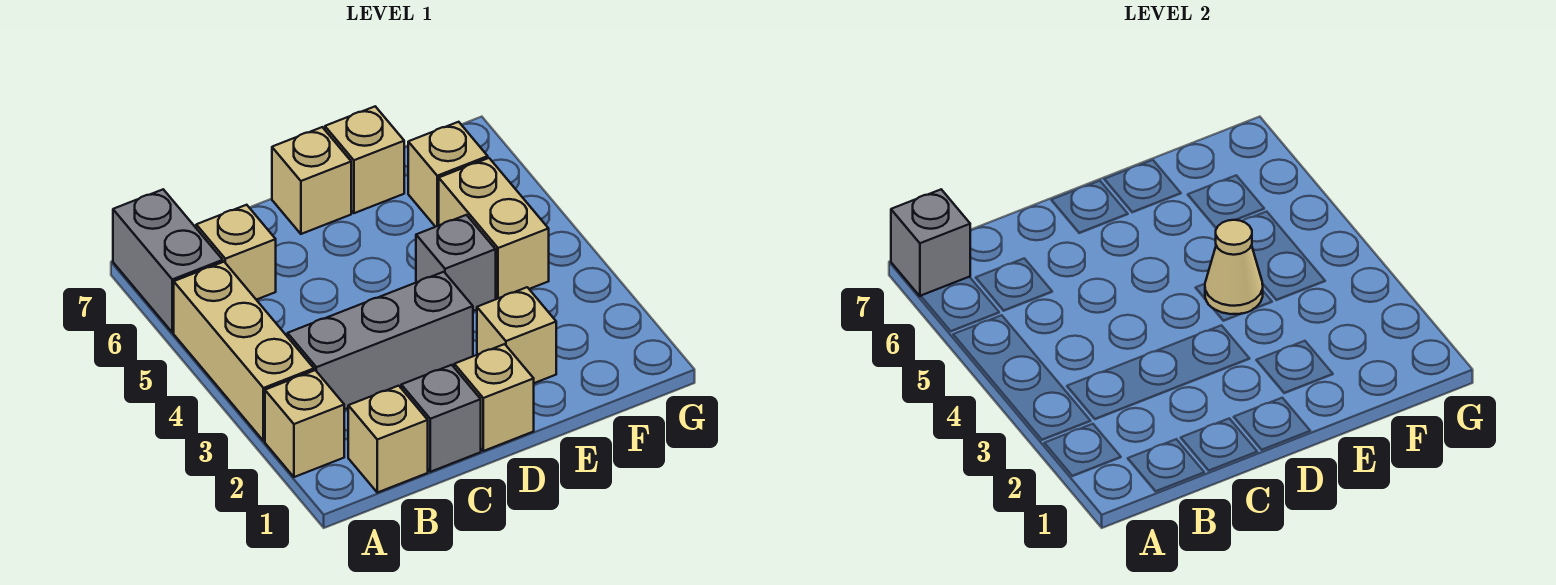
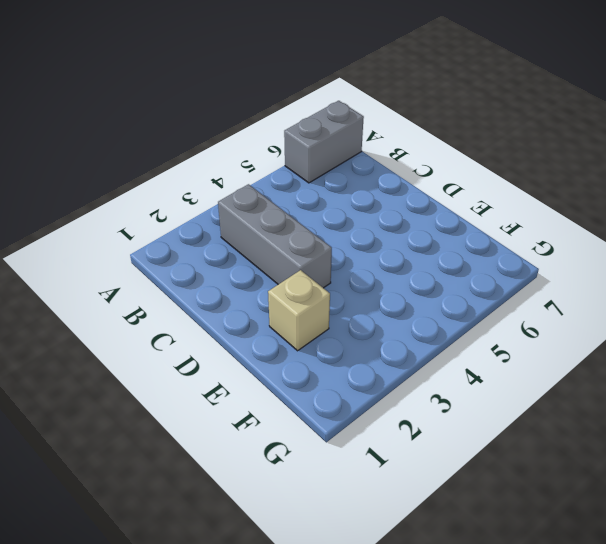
none -> tan 1x1 brick [265,370,344,477]
none -> tan 1x3 brick [174,262,314,441]
none -> tan 1x1 brick [348,386,428,493]

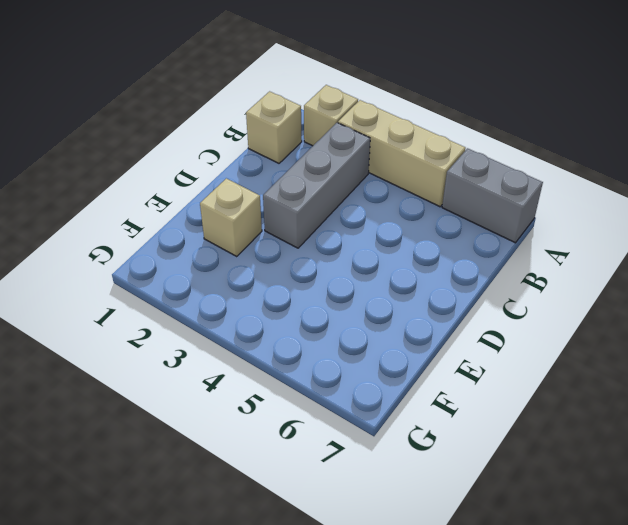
none -> tan 1x1 brick [196,205,276,300]
none -> grey 1x1 brick [401,365,481,472]
none -> tan 1x1 brick [454,344,534,451]

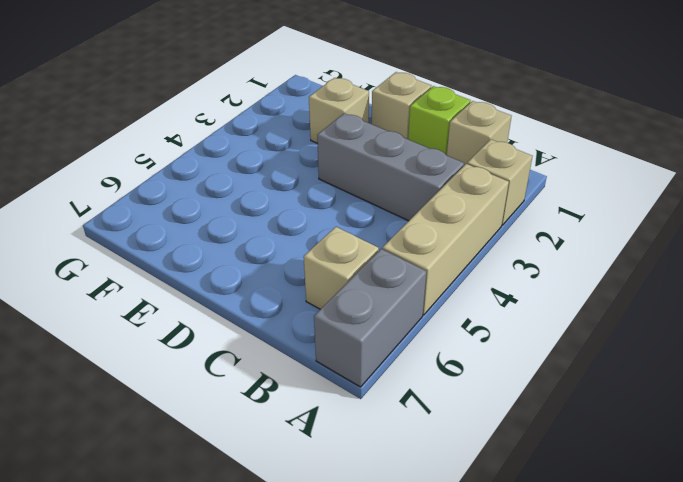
lime 1x1 brick [408,86,471,156] -> grey 1x1 brick [401,365,481,472]
none -> tan 1x1 brick [272,127,351,234]
none -> grey 1x1 brick [416,215,496,311]
none -> tan 1x1 brick [325,106,404,213]

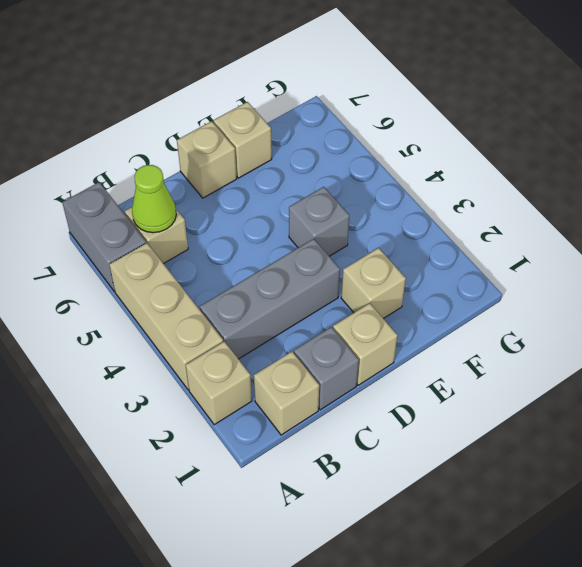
lime 1x1 cone [132,165,176,233] -> none
none -> tan 1x2 brick [439,158,549,299]
none -> tan 1x1 brick [408,122,488,227]
none -> grey 1x1 brick [891,189,970,296]

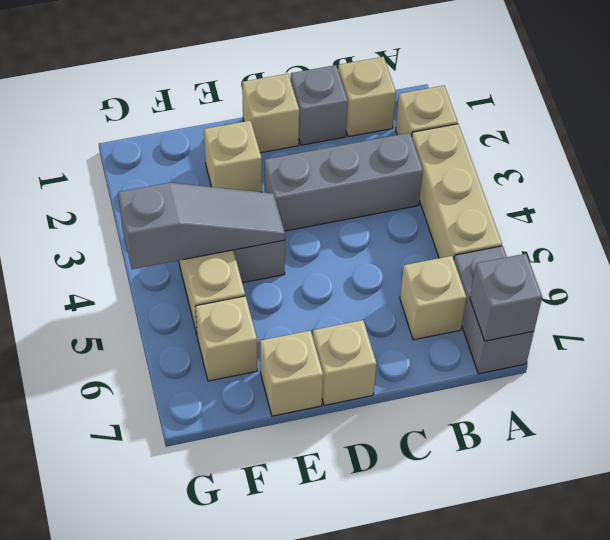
grey 1x3 slope [118,183,285,269] -> tan 1x1 cone [1205,220,1263,314]

